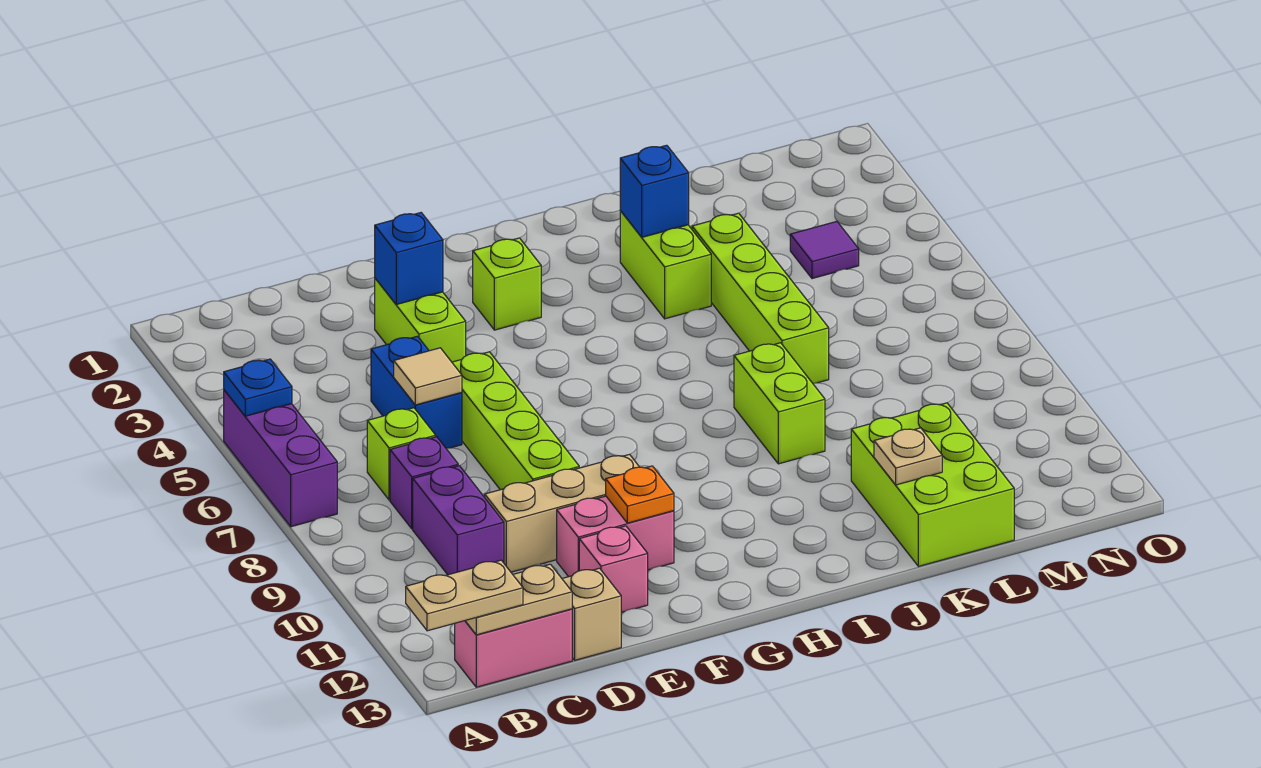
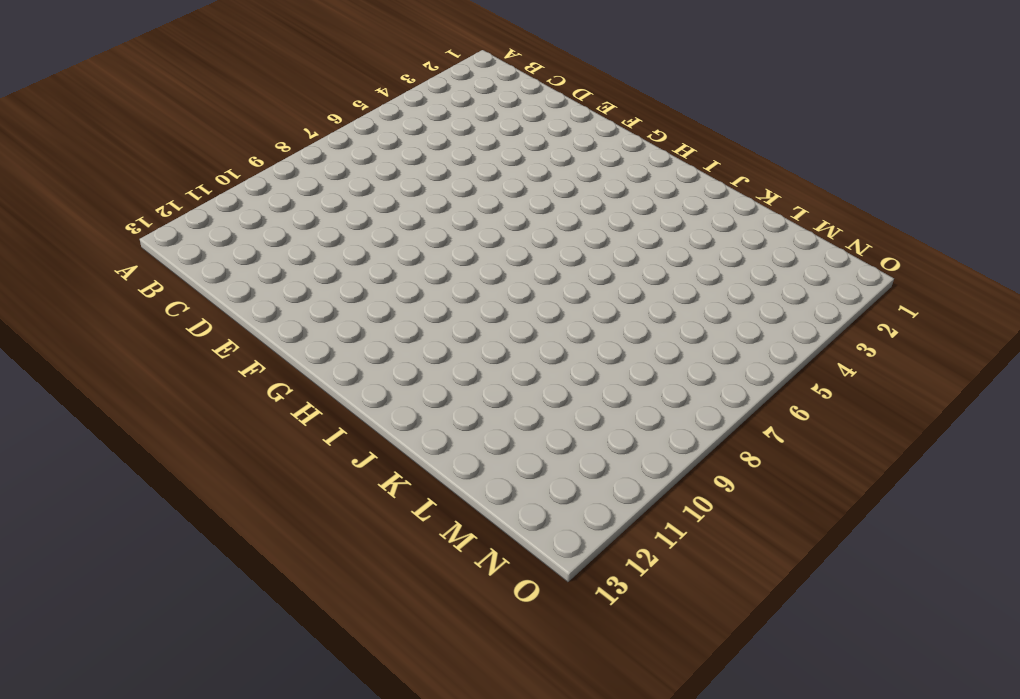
none -> purple 1x3 brick [224,390,337,527]
none -> pink 1x2 brick [455,609,572,687]
none -> lime 1x1 brick [367,408,436,500]

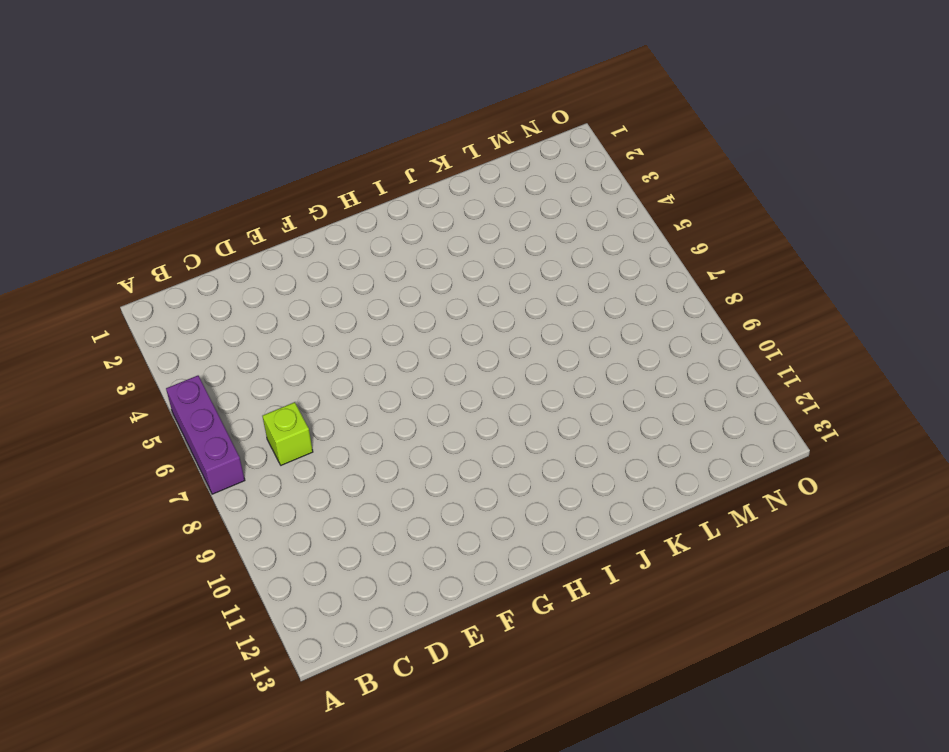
none -> pink 1x2 brick [455,609,572,687]
none -> purple 1x1 brick [390,437,458,529]
none -> purple 1x2 brick [413,466,504,575]

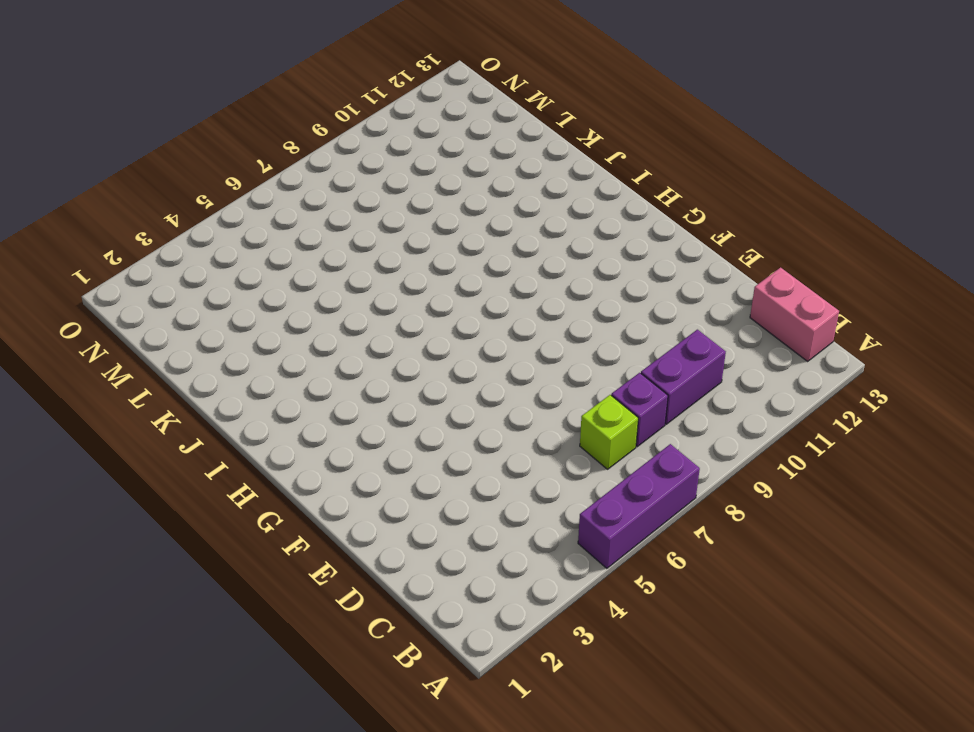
none -> blue 1x2 brick [371,336,462,448]
none -> tan 1x3 brick [485,454,639,572]
none -> tan 1x1 brick [562,568,621,660]

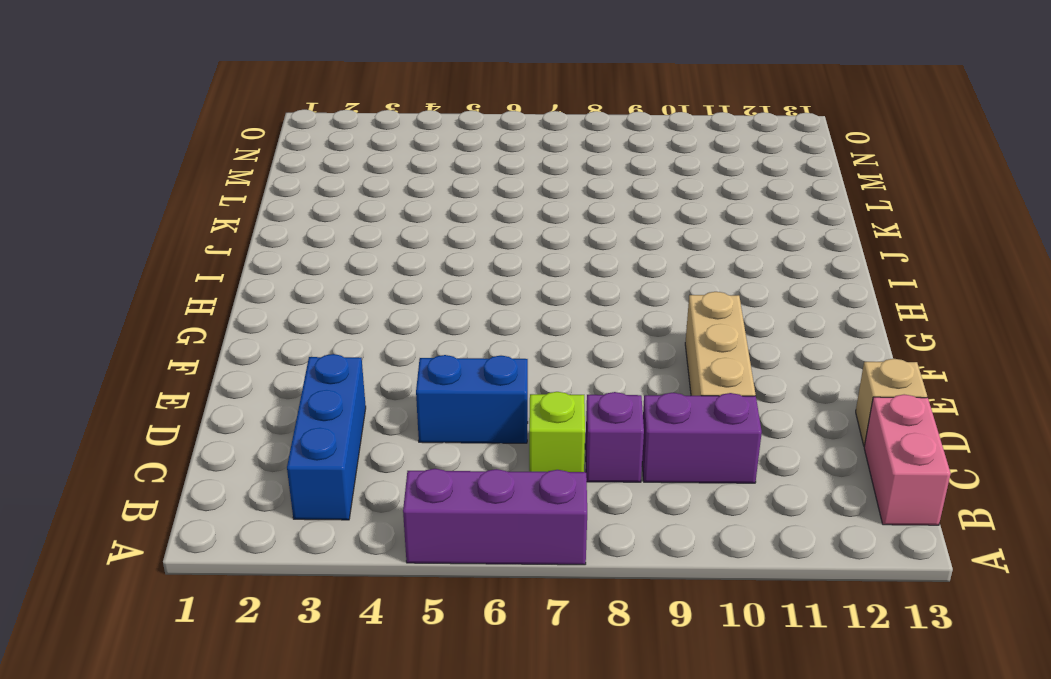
blue 1x3 brick [287,354,366,520] -> none
none -> lime 1x2 brick [375,278,466,362]
none -> lime 1x4 brick [452,352,579,490]
none -> pink 1x2 brick [557,496,674,577]

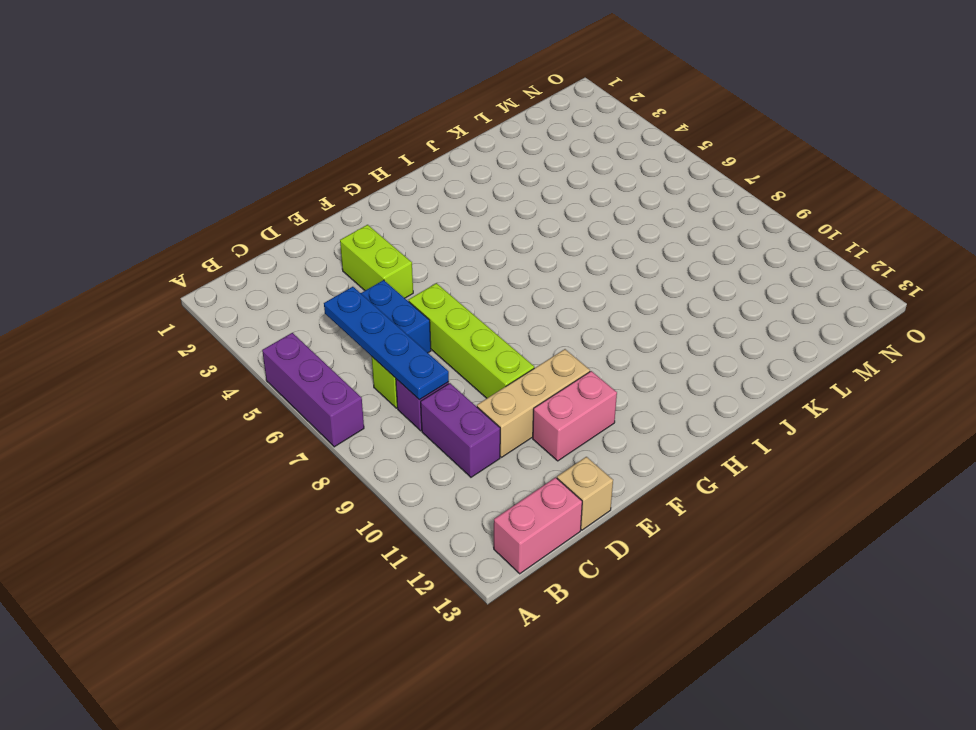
blue 1x4 plate [324,287,449,400] -> none
none -> pink 1x1 brick [579,526,648,612]
none -> lime 1x1 brick [473,238,541,330]
none -> lime 1x2 brick [620,210,711,319]

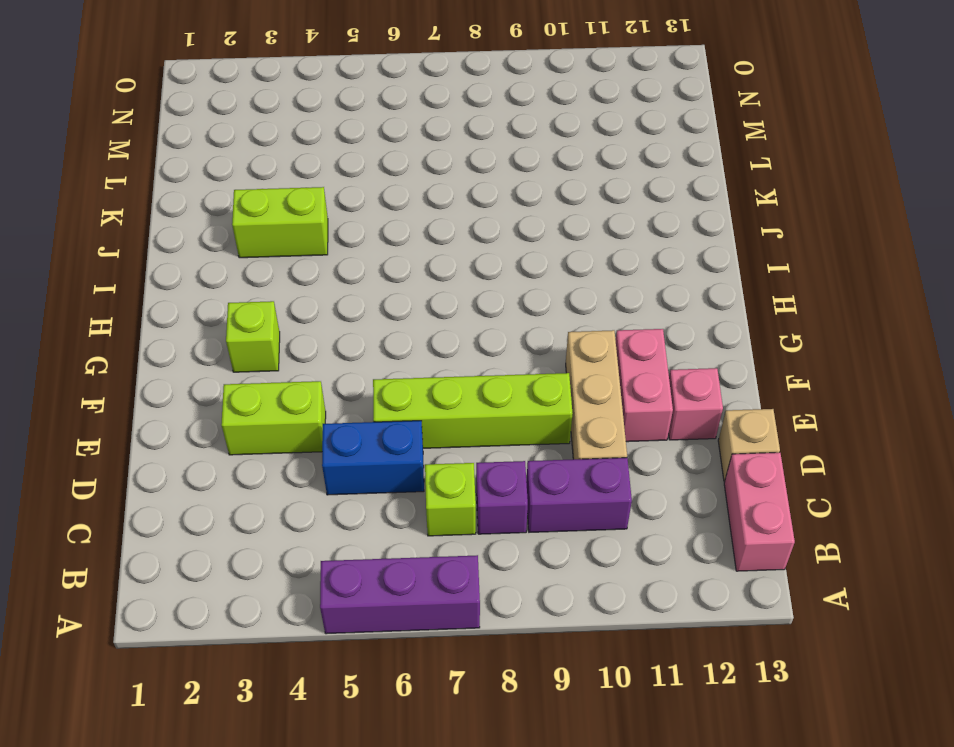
none -> lime 1x2 brick [734,343,825,464]
none -> lime 1x4 brick [692,213,829,383]
none -> lime 2x3 brick [851,403,1014,566]

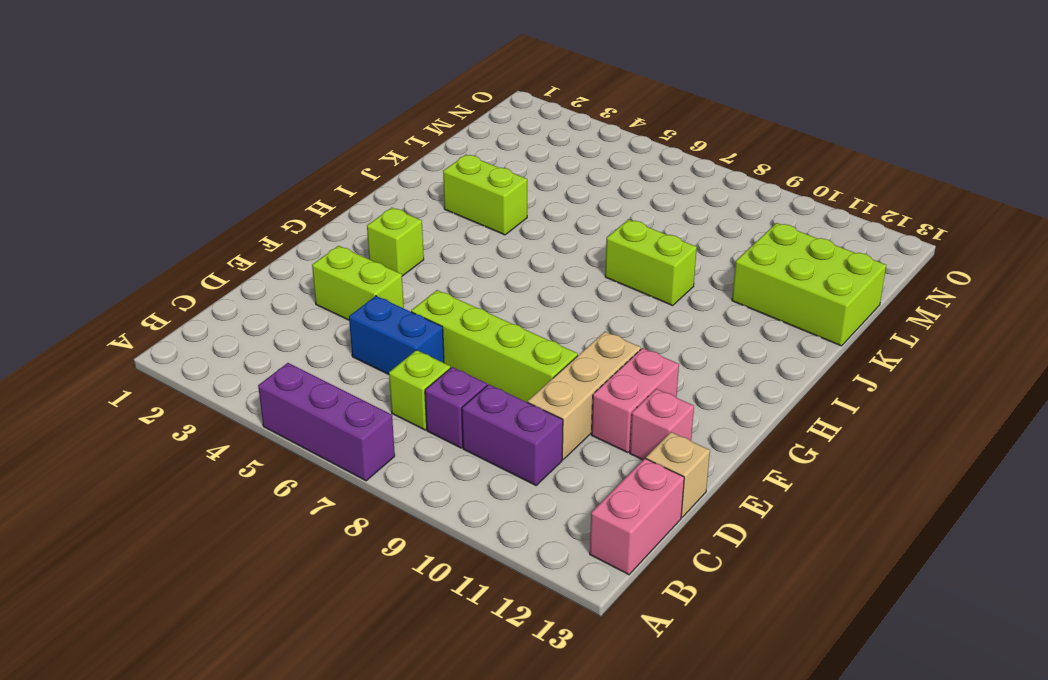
none -> lime 1x4 brick [692,213,829,383]
none -> purple 1x1 tile [790,221,859,279]
none -> blue 1x1 plate [224,359,292,416]

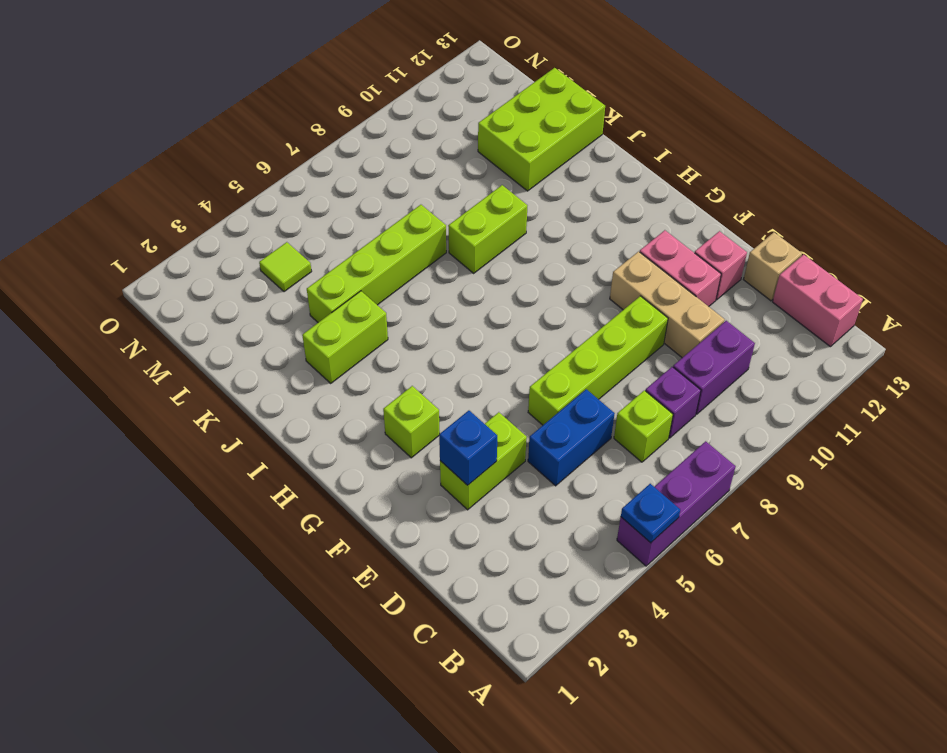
lime 1x1 tile [259,242,312,292] -> purple 1x1 tile [790,221,859,279]
none -> tan 1x2 plate [465,564,572,635]
none -> tan 1x1 tile [394,348,462,405]
none -> orange 1x1 plate [606,466,674,523]

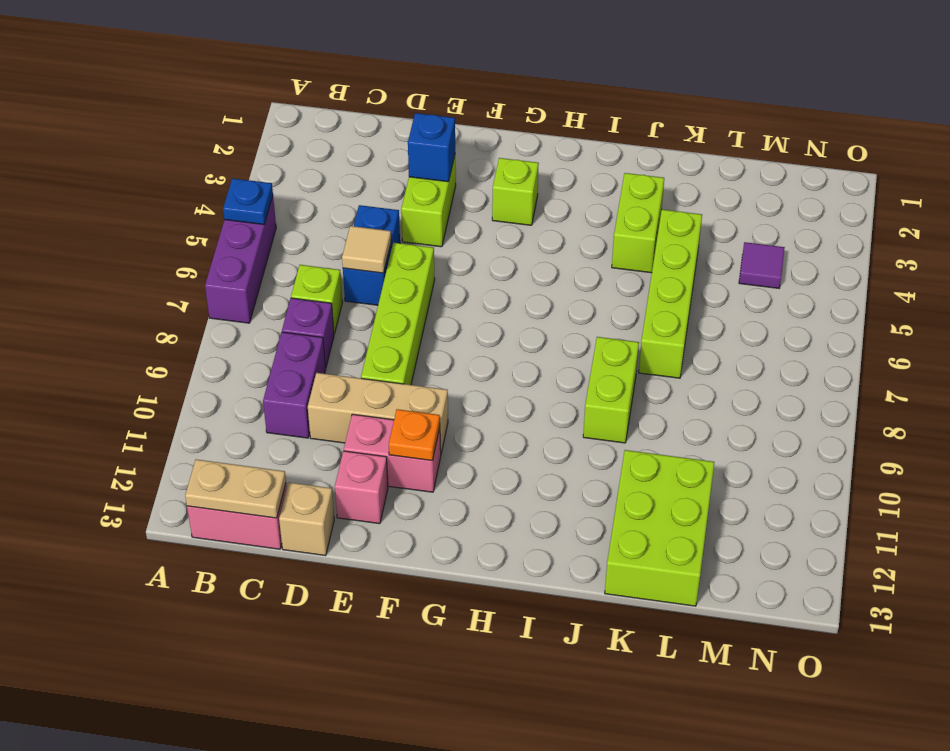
none -> blue 1x1 brick [620,145,689,237]
none -> tan 1x1 plate [874,428,942,485]
none -> tan 1x2 plate [406,560,523,631]

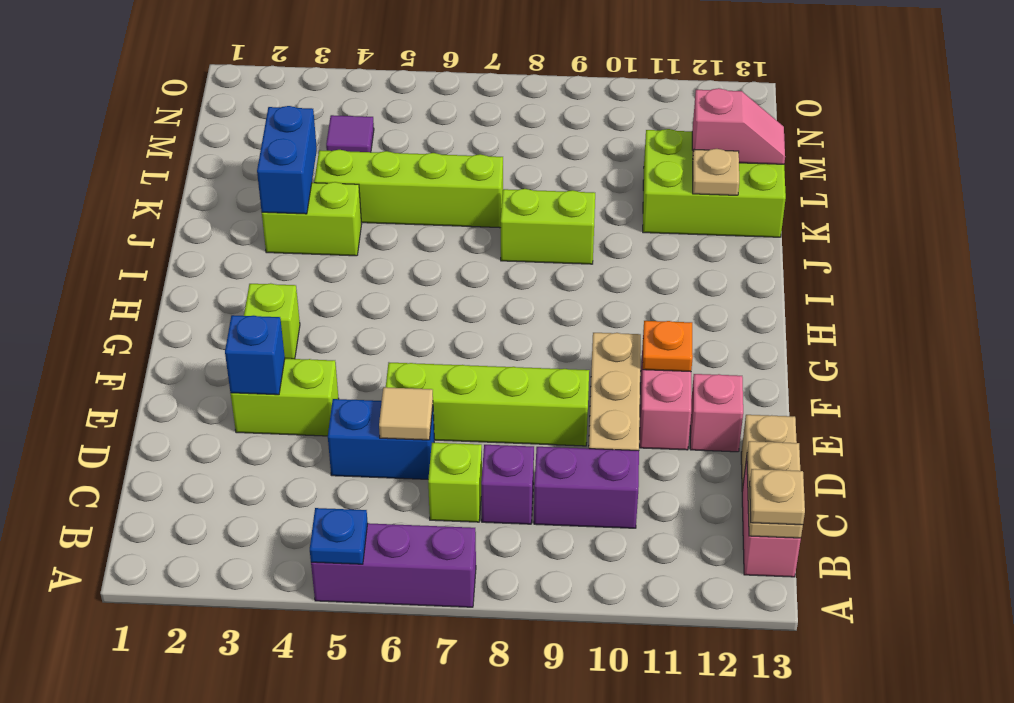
tan 1x1 plate [750,469,805,525] -> tan 1x2 plate [406,560,523,631]
blue 1x2 brick [257,106,317,214] -> blue 1x1 brick [620,145,689,237]
pink 1x2 slope [692,88,785,164] -> none

